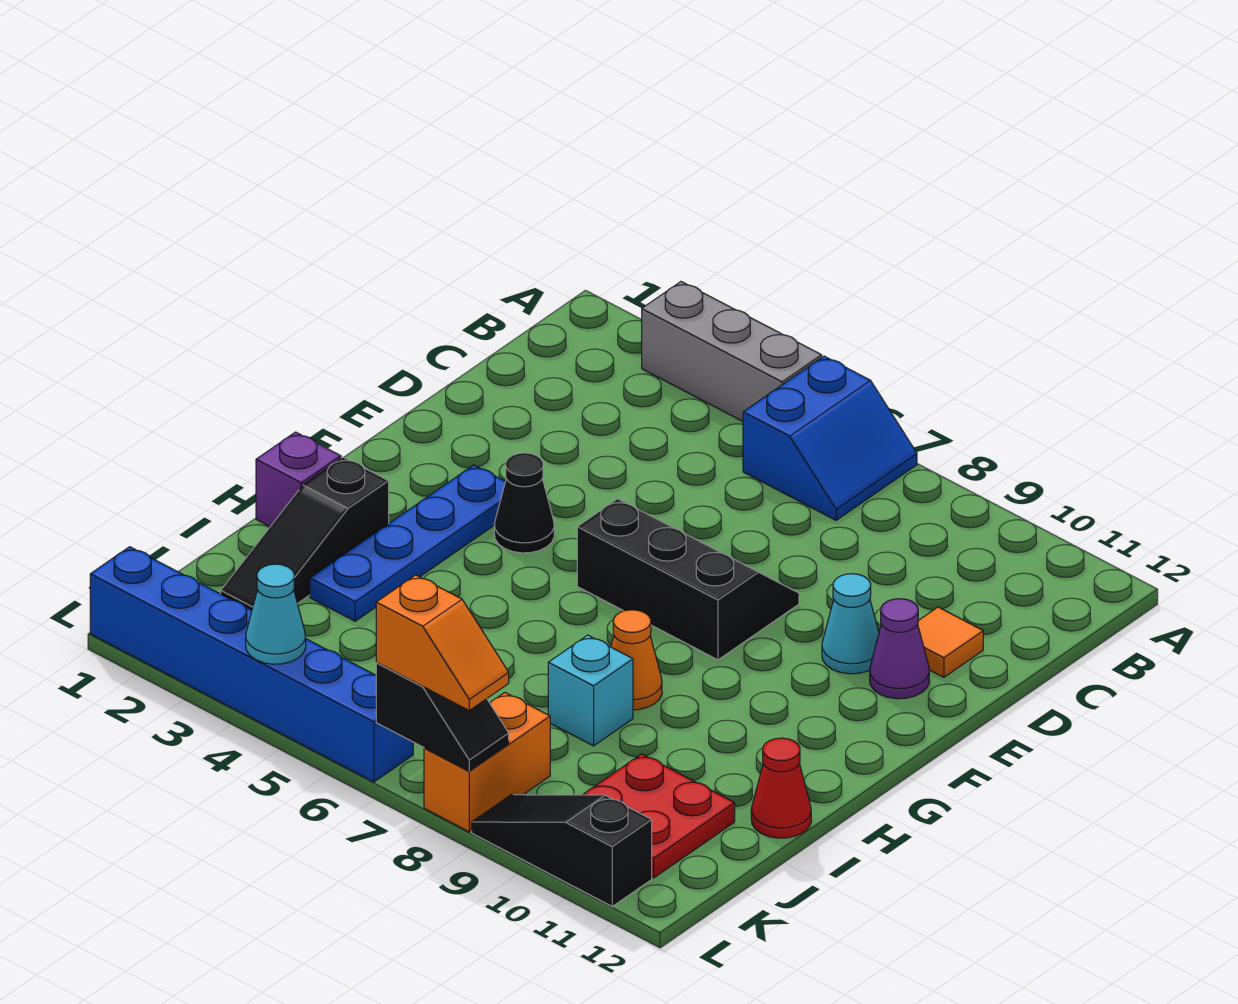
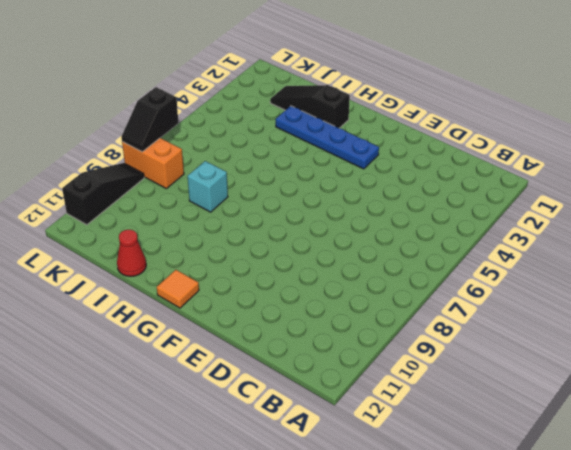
orange 1x1 tile [157,270,199,308] -> orange 1x1 tile moved to [918,607,983,677]
none -> grey 1x3 brick [642,282,822,421]
none -> blue 2x2 slope [743,356,917,520]
none -> black 2x3 slope [577,499,799,660]

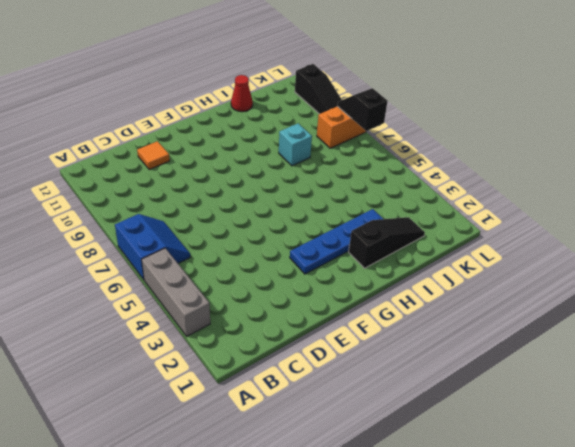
blue 2x2 slope [115,214,190,280] -> blue 2x2 slope turned to [743,356,917,520]
none -> black 2x3 slope [577,499,799,660]
none -> cyan 1x1 cone [822,574,879,674]
none -> purple 1x1 cone [870,599,929,699]

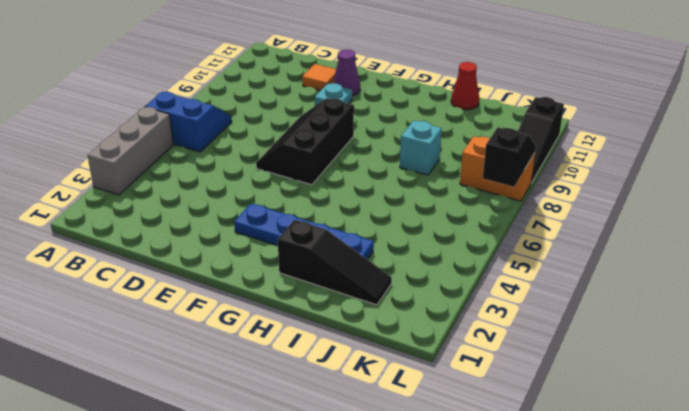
cyan 1x1 plate [315,83,353,106] -> cyan 1x1 cone [822,574,879,674]
none -> black 1x1 cone [494,453,554,553]
none -> purple 1x1 brick [256,432,341,526]
none -> orange 1x1 cone [611,610,662,710]

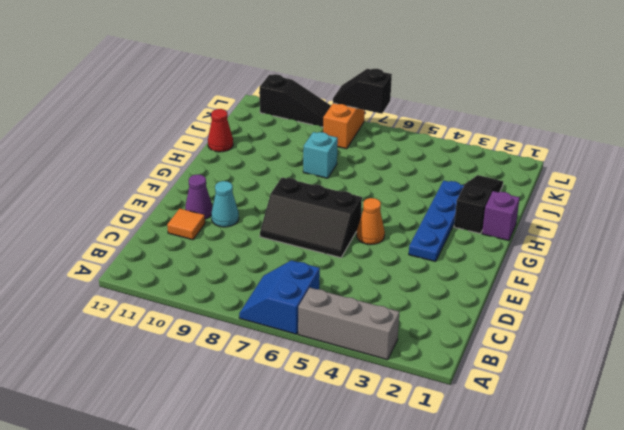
orange 1x1 cone [357,198,385,245] -> orange 1x1 cone moved to [611,610,662,710]
none -> black 1x1 cone [494,453,554,553]
none -> red 2x2 plate [583,754,735,878]
none -> blue 1x6 brick [90,547,413,782]

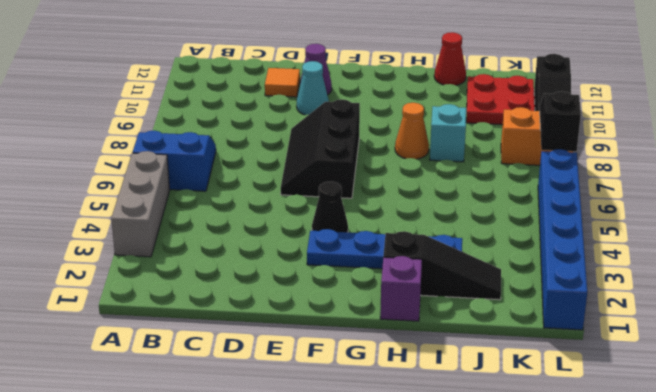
none -> cyan 1x1 cone [246,564,306,664]
none -> orange 1x2 slope [376,575,509,710]

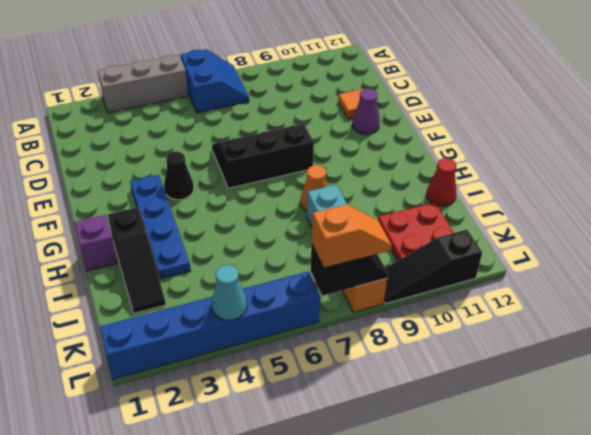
none -> cyan 1x1 cone [822,574,879,674]

